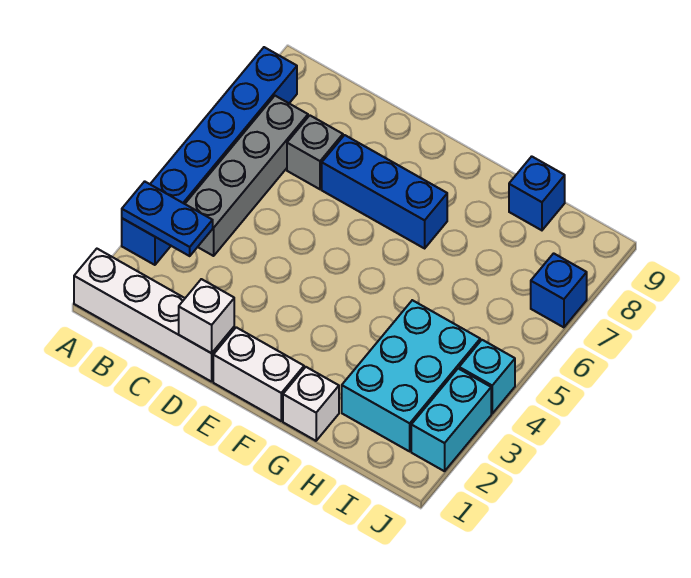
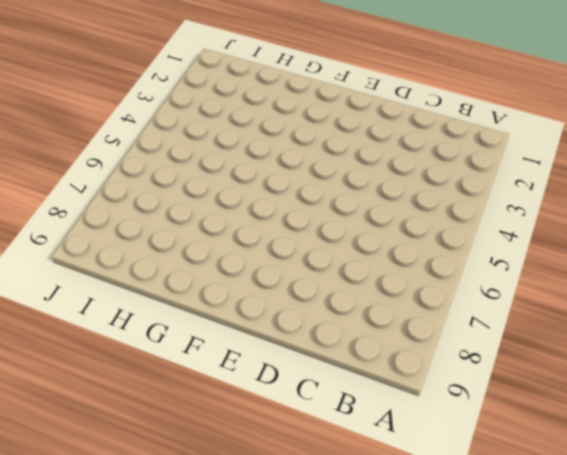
none -> white 1x4 brick [74,249,234,382]
none -> blue 1x6 brick [122,47,297,265]
none -> grey 1x4 brick [185,96,308,256]

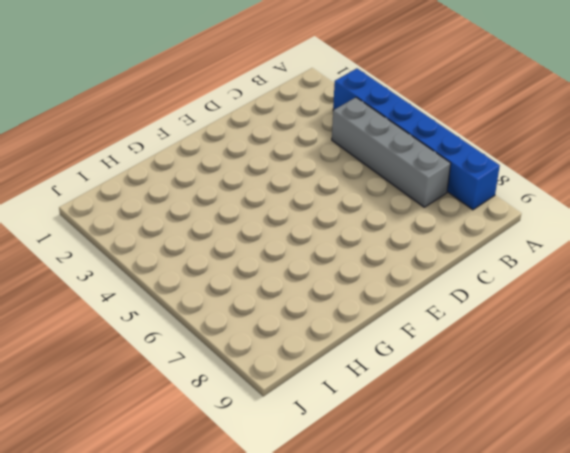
none -> white 1x4 brick [74,249,234,382]
none -> grey 1x1 brick [287,115,343,189]
none -> blue 1x3 brick [322,135,447,248]

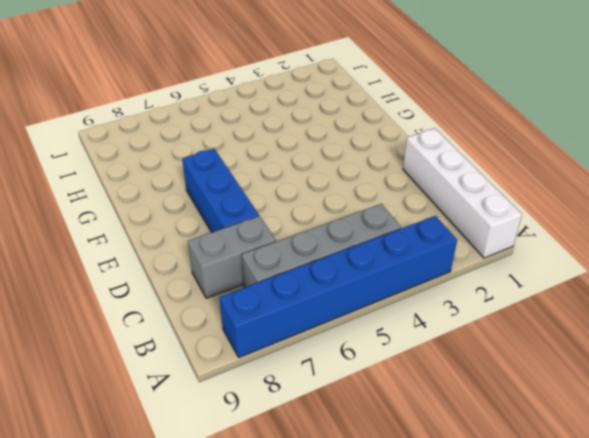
grey 1x2 brick [188,216,276,298] -> grey 1x1 brick [287,115,343,189]
none -> white 1x2 brick [213,327,304,421]
none -> white 1x1 brick [283,367,339,441]
none -> cyan 2x3 brick [342,300,480,451]

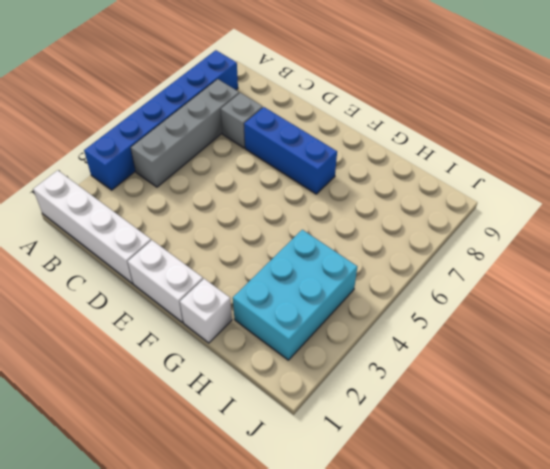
none -> blue 1x1 brick [509,156,565,230]
none -> cyan 1x2 brick [411,369,491,471]
none -> cyan 1x1 brick [459,340,515,414]

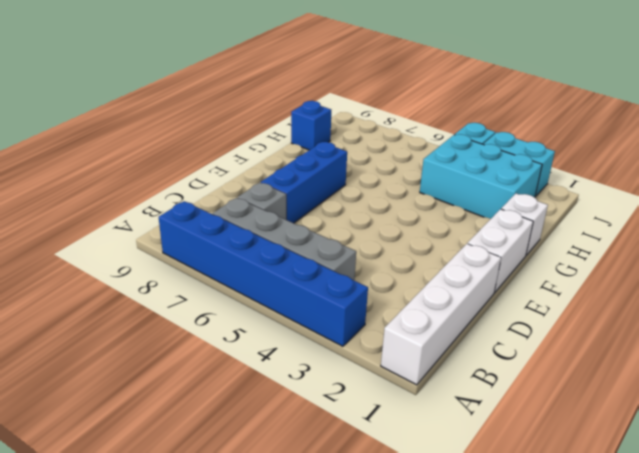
none -> blue 1x1 brick [531,253,587,327]
none -> blue 1x2 plate [122,181,213,256]
none -> white 1x1 brick [179,279,234,353]

